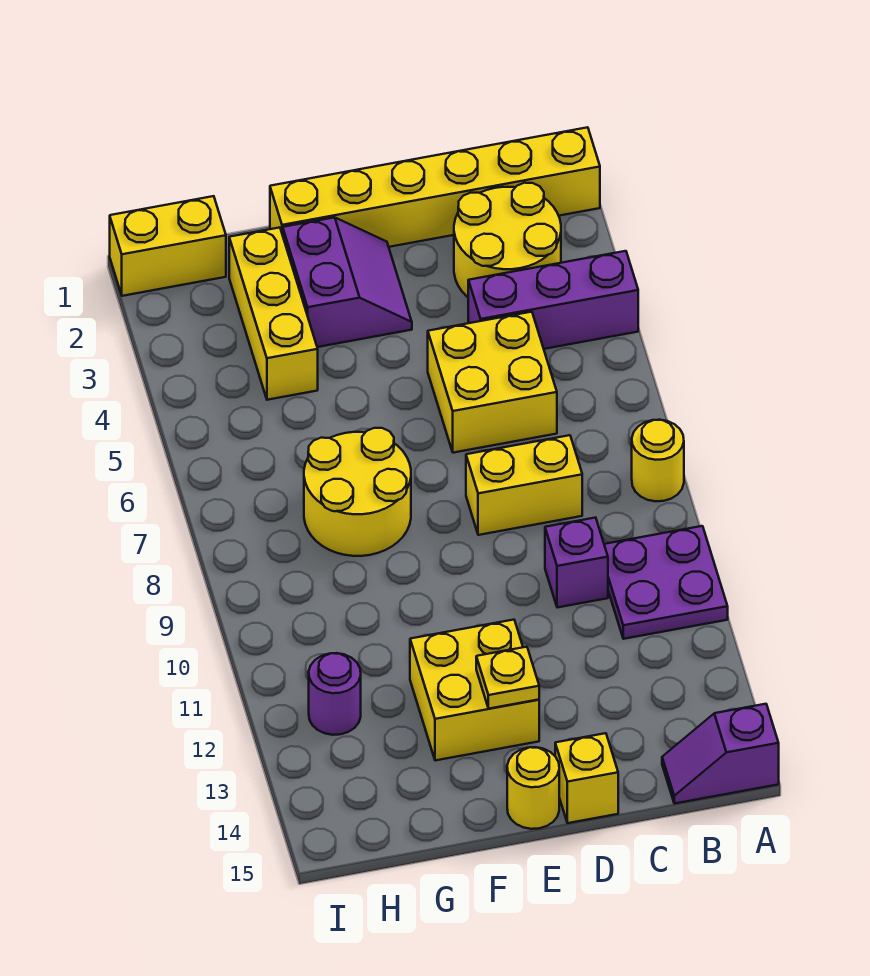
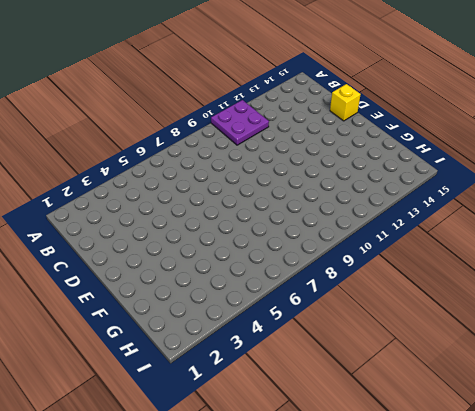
none -> yellow 1x6 brick [270,127,600,247]
none -> purple 1x3 brick [468,251,638,349]
none -> yellow 1x1 round brick [632,420,684,501]

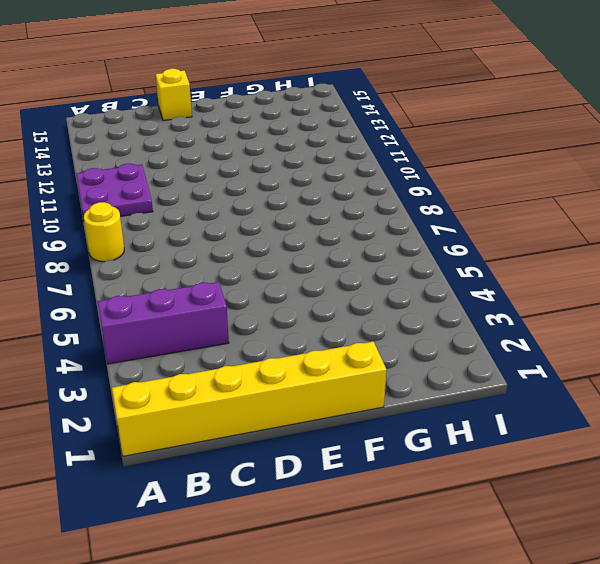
none -> purple 1x2 slope [662,704,779,804]
none -> yellow 2x2 round brick [454,183,561,297]
none -> yellow 2x2 brick [428,312,557,453]

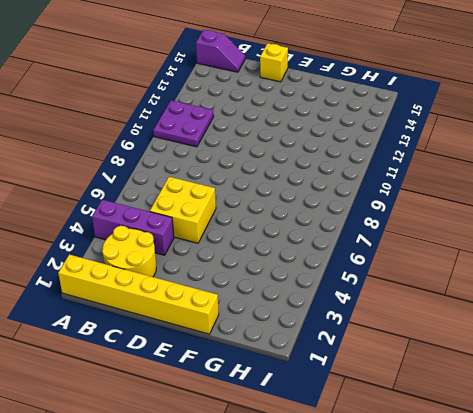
none -> yellow 1x1 round brick [632,420,684,501]
none -> yellow 1x2 brick [466,435,582,535]
none -> purple 1x1 brick [545,518,608,608]

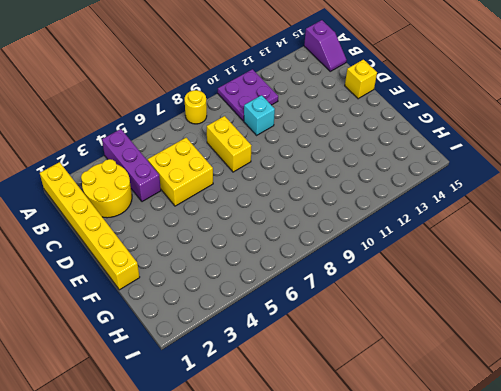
cyan 1x1 brick [244,95,275,135] -> purple 1x1 brick [545,518,608,608]
none -> purple 2x2 slope [283,217,412,347]
none -> yellow 2x2 brick [410,620,539,761]
none -> yellow 1x1 round brick [507,747,559,829]

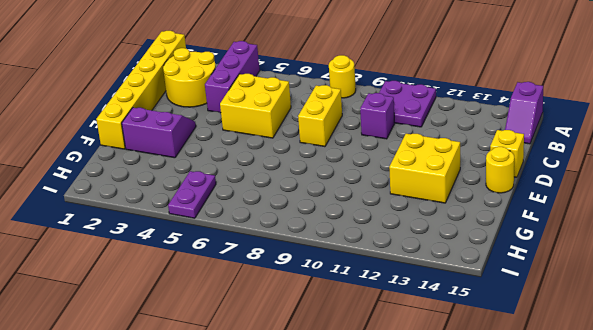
purple 1x2 plate [168,171,216,218] -> none
none -> yellow 2x2 round brick [304,428,411,556]
none -> yellow 1x3 brick [229,228,318,400]
none -> yellow 1x2 brick [110,196,226,296]

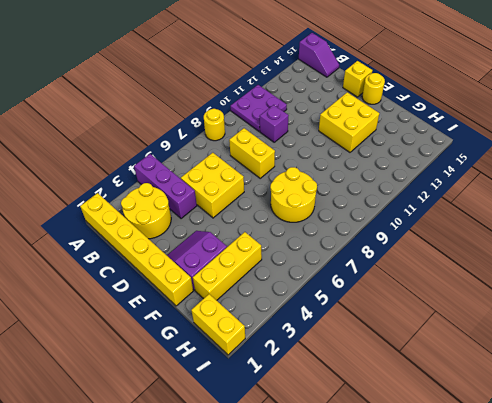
none -> purple 1x1 round brick [309,653,361,735]
none -> yellow 1x1 plate [476,647,539,709]

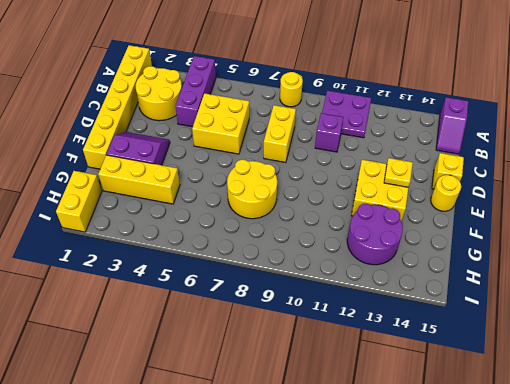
purple 2x2 round brick [347,204,403,265] -> purple 1x1 round brick [309,653,361,735]

